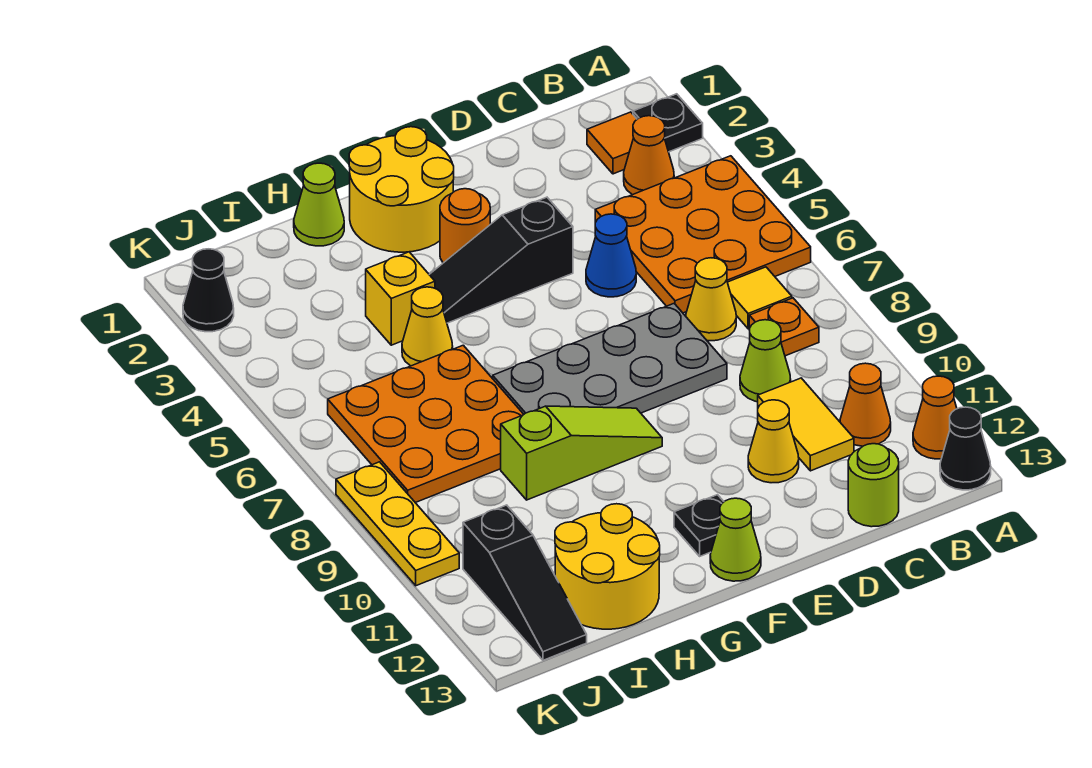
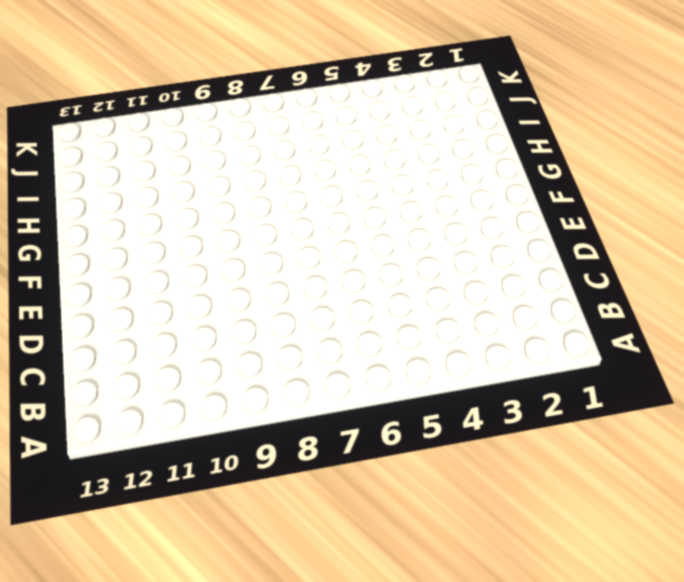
none -> black 1x1 plate [633,94,703,152]
none -> orange 3x3 plate [595,156,811,313]
none -> orange 1x1 cone [913,376,957,459]
none -> black 1x1 cone [940,407,991,490]

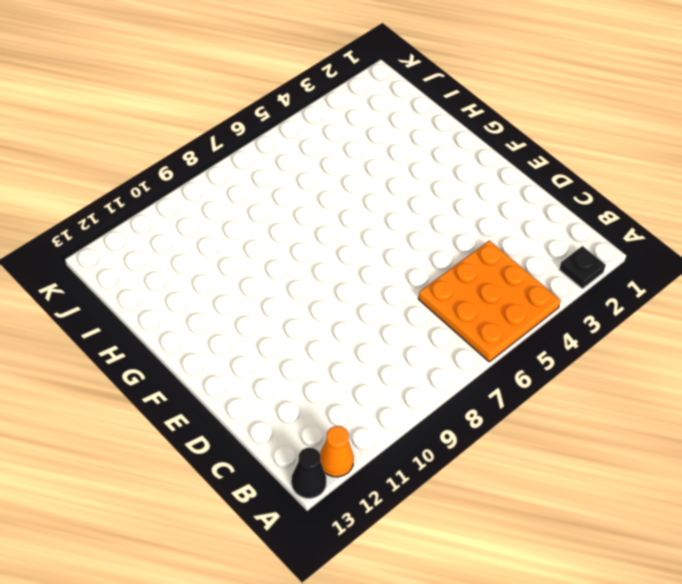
none -> orange 1x1 tile [587,112,637,174]
none -> orange 1x1 cone [624,116,674,195]
none -> yellow 1x1 tile [727,267,792,329]
none -> orange 1x1 plate [749,298,819,356]

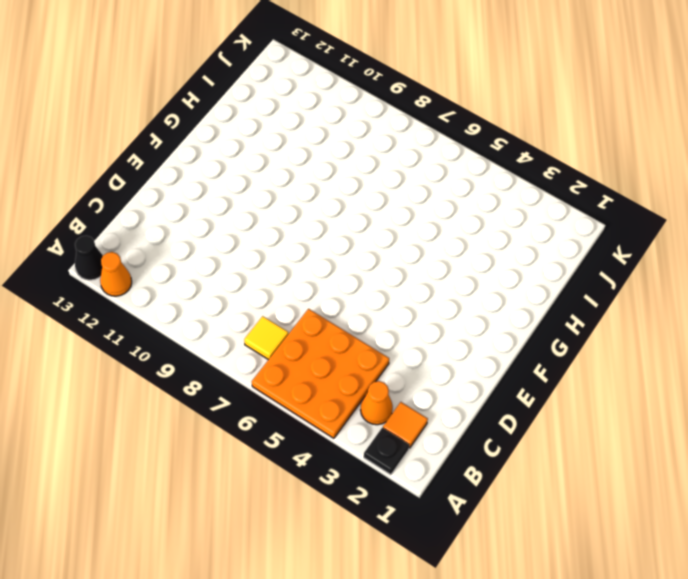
none -> orange 1x1 plate [749,298,819,356]
none -> orange 1x1 cone [840,363,891,446]
none -> yellow 1x1 cone [686,258,736,341]
none -> lime 1x1 cone [740,320,791,402]

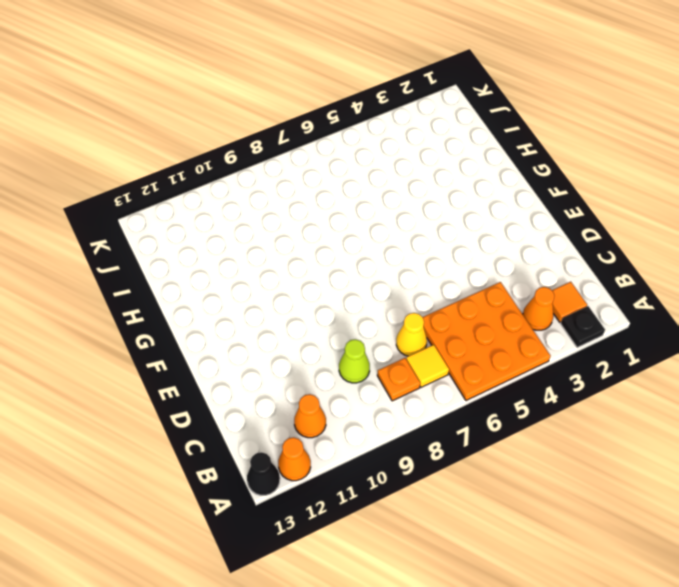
none -> yellow 1x2 tile [758,378,854,471]
none -> lime 1x1 round brick [848,444,899,527]
none -> blue 1x1 cone [586,214,636,297]
none -> grey 2x4 plate [493,304,727,414]

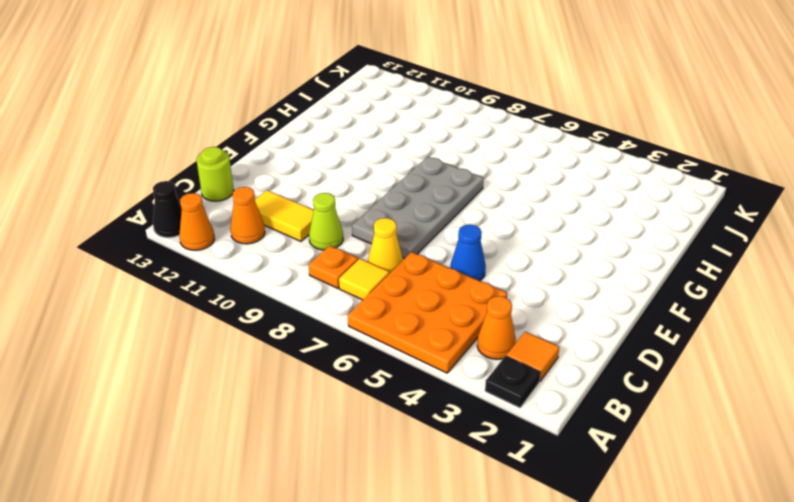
none -> yellow 1x1 cone [748,400,799,483]
none -> black 1x3 slope [429,197,573,323]
none -> yellow 2x2 round brick [349,127,454,252]
none -> orange 1x1 round brick [440,189,490,263]

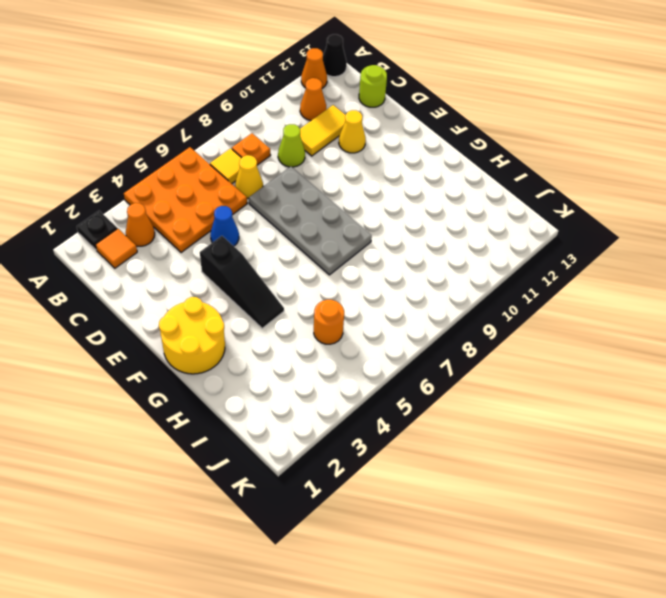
orange 1x1 round brick [314,300,344,344] -> orange 1x1 round brick moved to [440,189,490,263]
none -> lime 1x3 slope [501,406,662,500]
none -> black 1x1 plate [674,495,724,556]
none -> lime 1x1 cone [710,498,761,581]
none -> lime 1x1 cone [294,163,344,246]

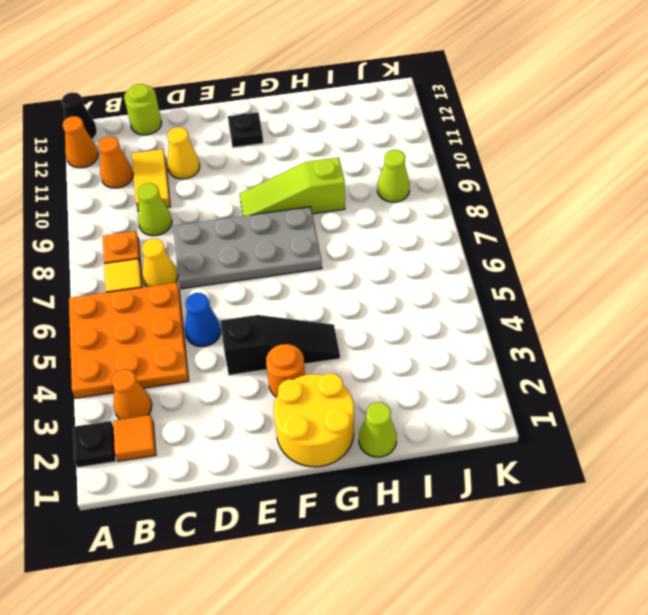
lime 1x1 cone [377,150,410,202] -> lime 1x1 cone moved to [710,498,761,581]
none -> yellow 1x1 brick [366,252,435,345]
none -> yellow 1x1 cone [402,287,453,366]
none -> orange 3x3 plate [328,345,524,503]
none -> yellow 2x2 round brick [555,504,660,629]

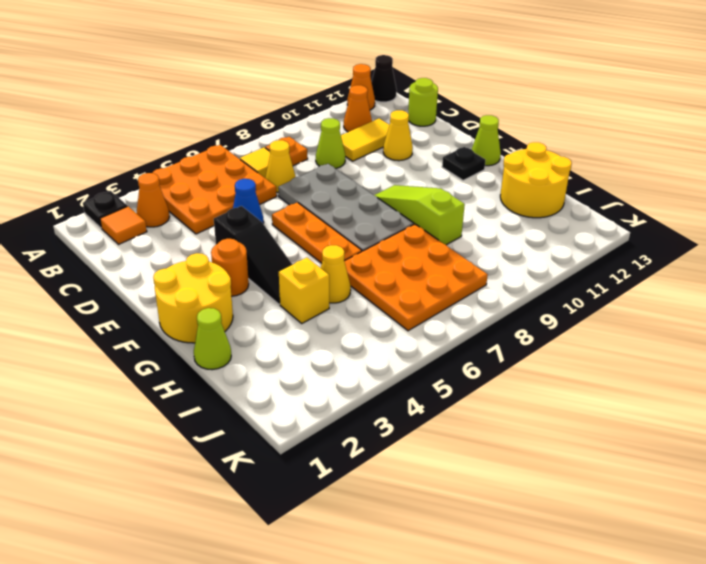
orange 1x3 plate [272,202,362,263] -> none
none -> black 1x3 slope [463,505,587,660]
none -> black 1x1 cone [183,249,234,332]
none -> yellow 1x3 plate [336,462,459,586]

